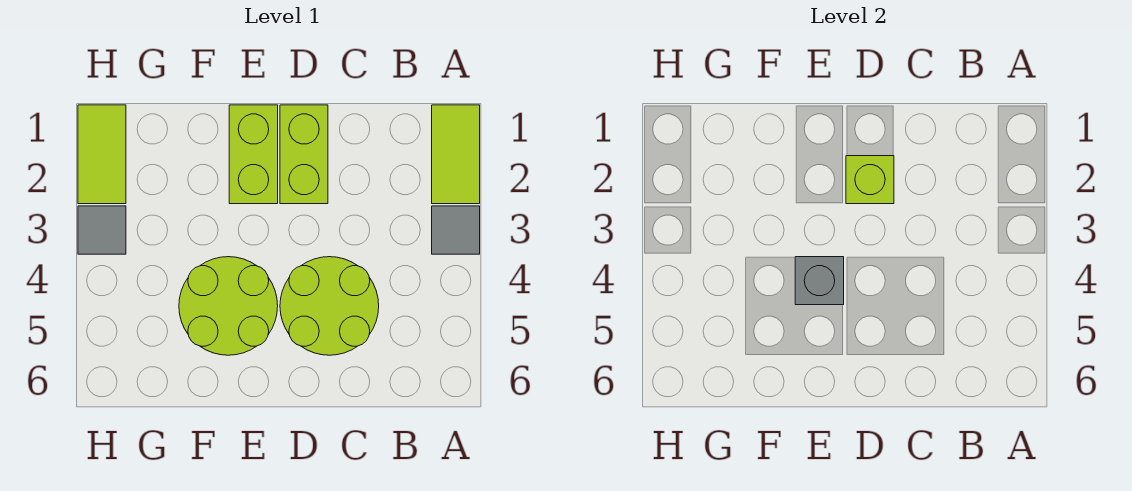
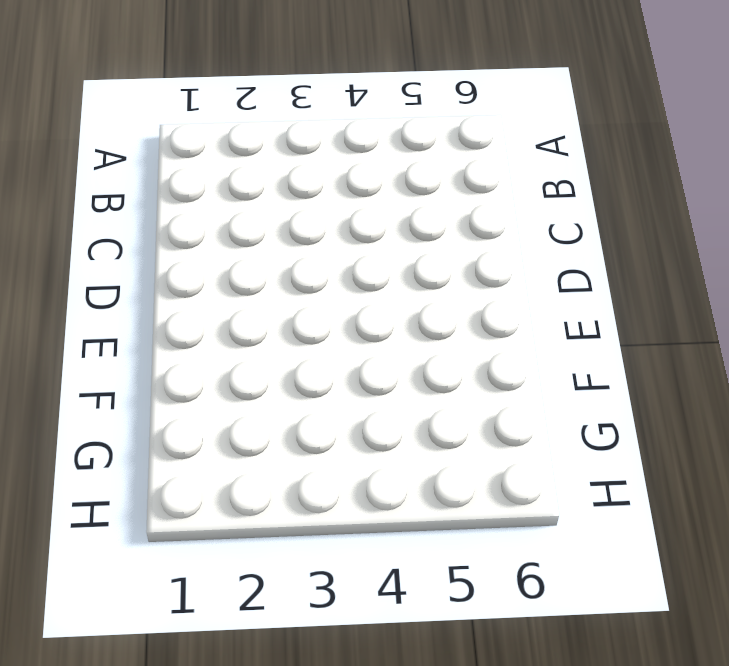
none -> lime 1x2 tile [432,105,480,204]
none -> grey 1x1 tile [432,206,480,254]

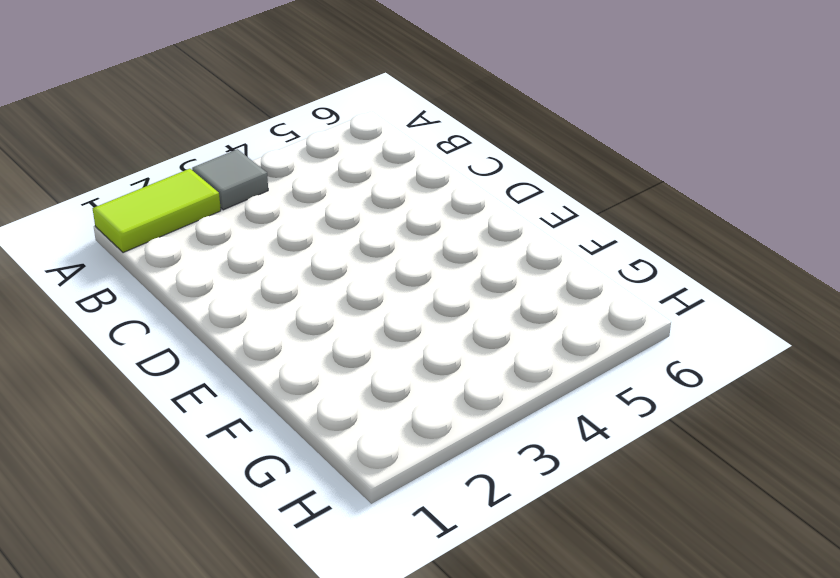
none -> lime 2x2 round brick [280,257,379,355]
none -> lime 1x2 brick [280,105,328,204]

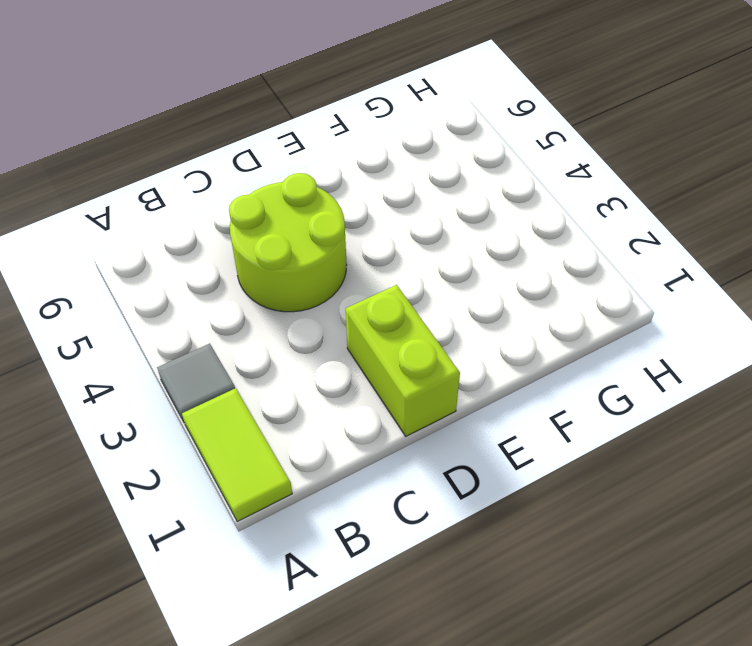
none -> lime 1x2 brick [229,105,278,204]
none -> lime 2x2 round brick [179,257,278,355]

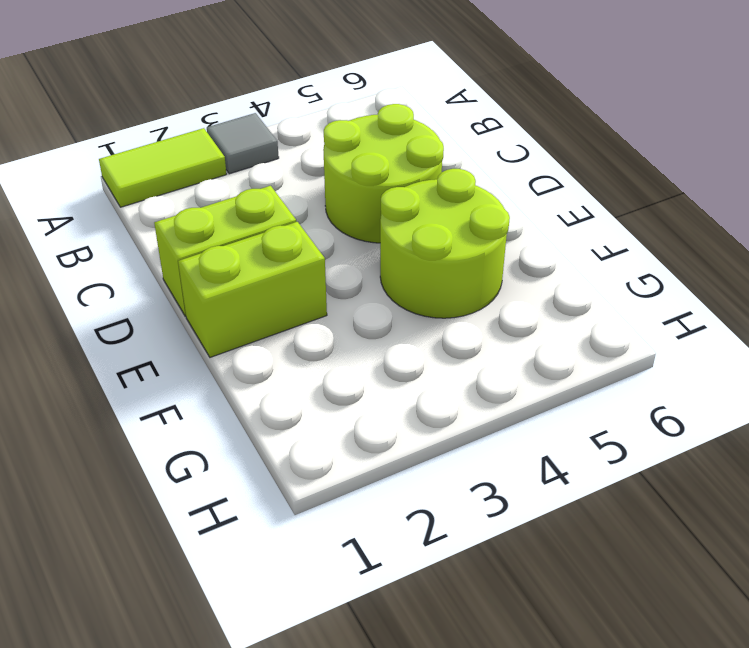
none -> lime 1x2 tile [78,105,126,204]
none -> grey 1x1 tile [78,206,126,254]

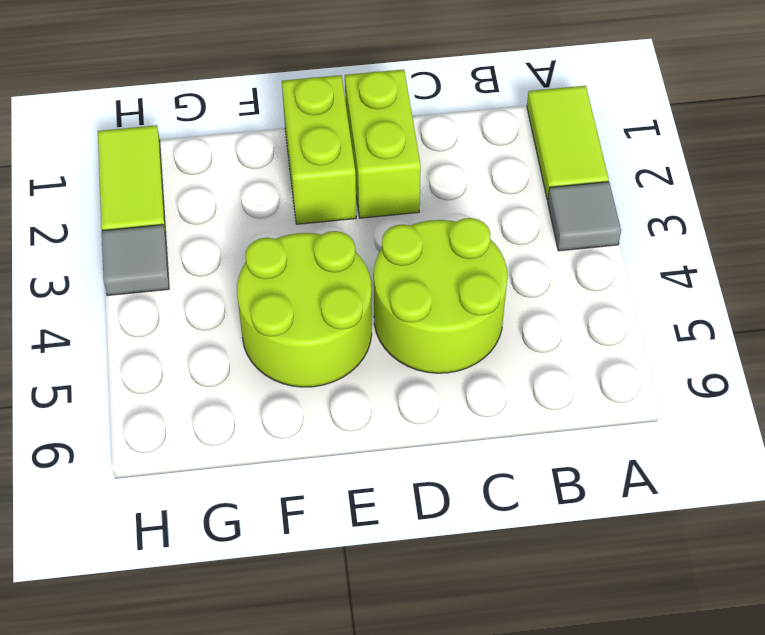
none -> lime 1x1 brick [846,156,894,204]
none -> grey 1x1 brick [795,257,844,305]

